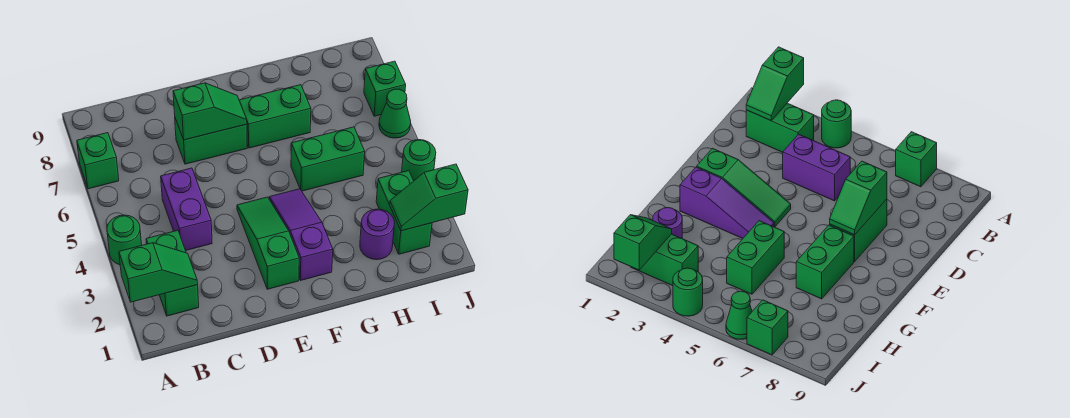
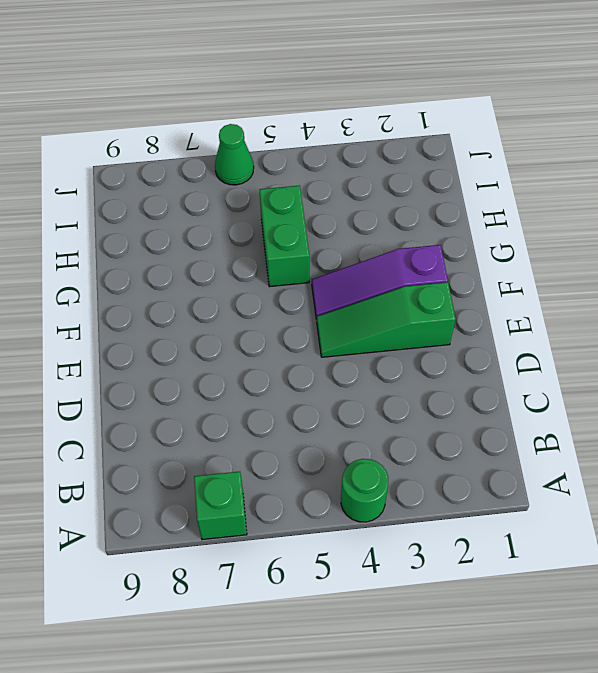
none -> green 1x2 brick [146,230,199,316]
none -> purple 1x2 brick [161,168,212,251]
none -> green 1x2 brick [175,118,247,164]

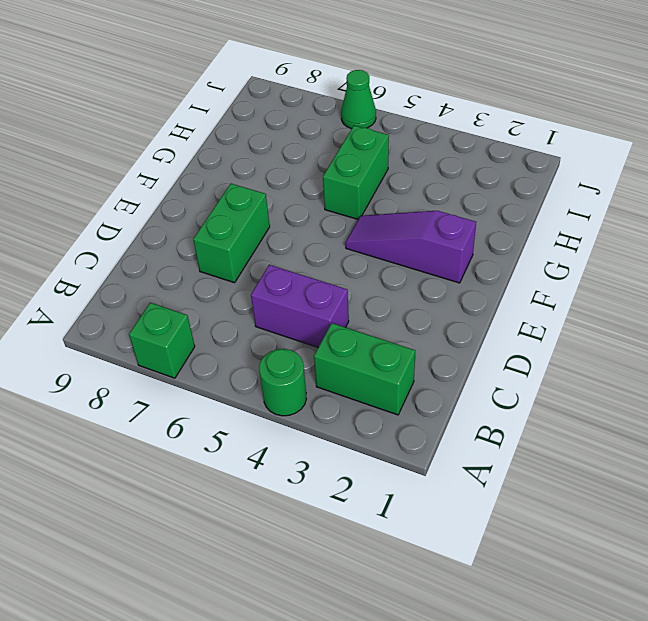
none -> green 1x3 slope [237,197,299,289]
none -> green 1x2 brick [239,85,311,148]
none -> purple 1x1 round brick [360,209,395,260]

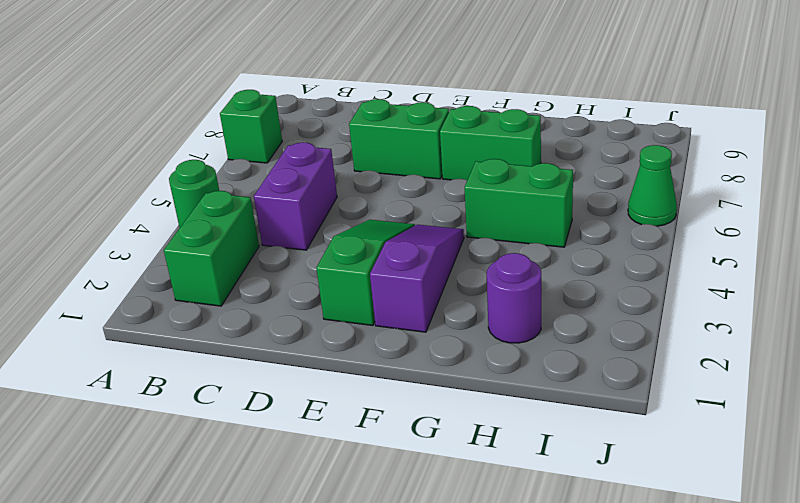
none -> green 1x2 brick [376,171,432,254]
none -> green 1x1 round brick [402,140,436,181]
none -> green 1x1 brick [364,61,406,116]

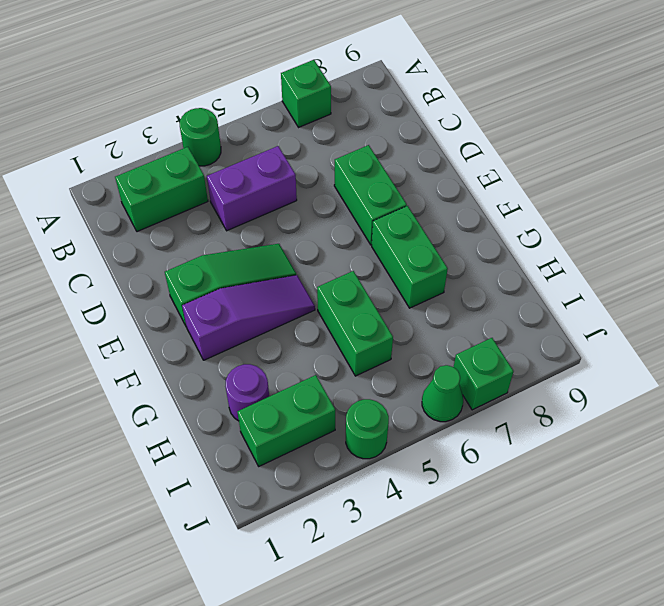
none -> green 1x2 slope [119,243,198,302]
none -> green 1x2 slope [173,83,247,140]
none -> green 1x2 slope [390,164,468,231]

